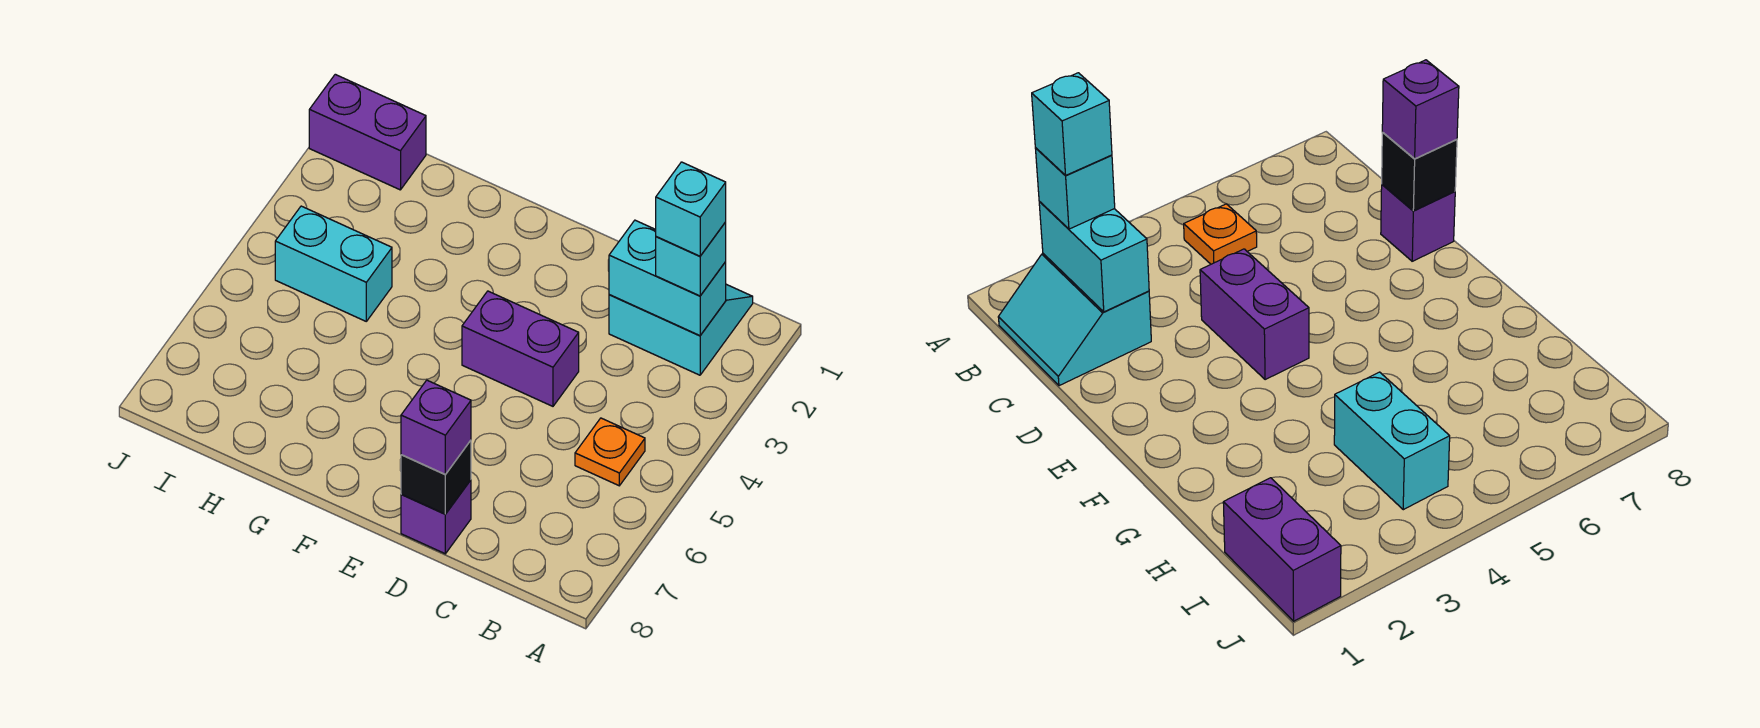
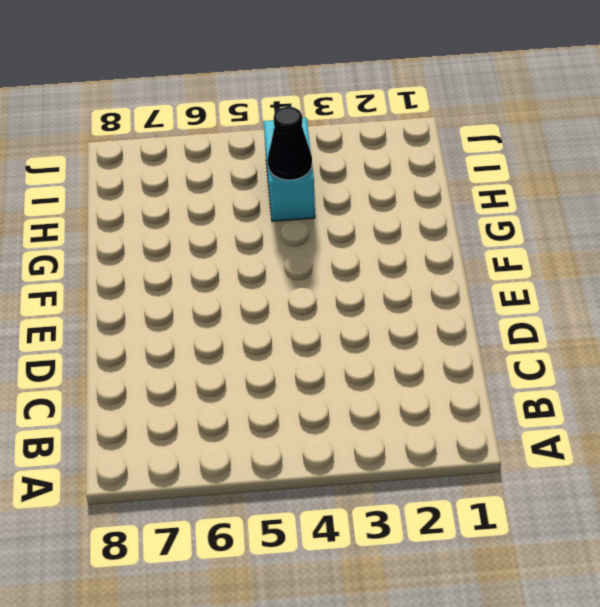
black 1x1 cone [268,107,312,180] -> none
none -> cyan 2x2 slope [609,284,753,375]
none -> orange 1x1 plate [575,418,645,486]

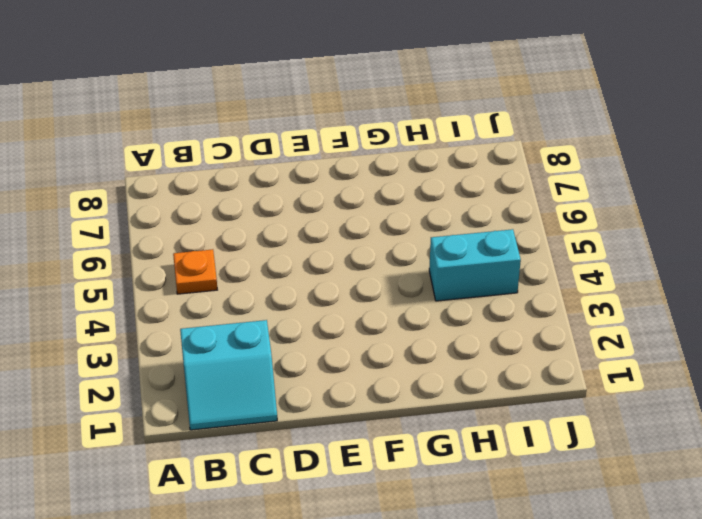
none -> purple 1x2 brick [462,291,579,406]
none -> purple 1x1 brick [401,480,471,554]

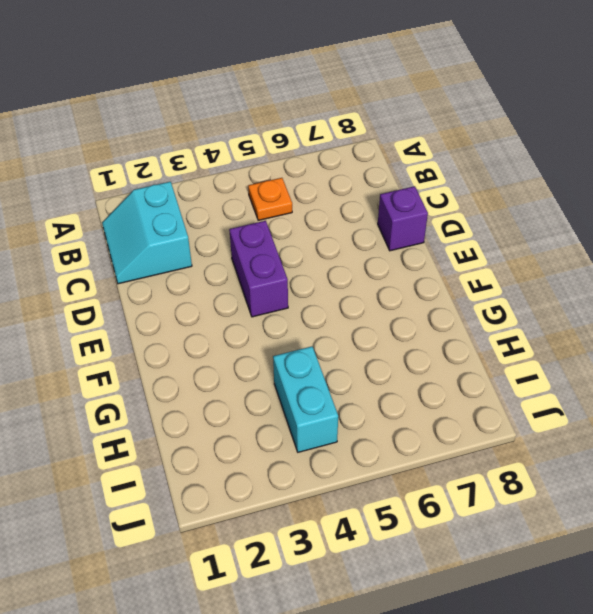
none -> purple 1x2 brick [309,74,426,190]
none -> cyan 1x2 brick [609,220,726,336]

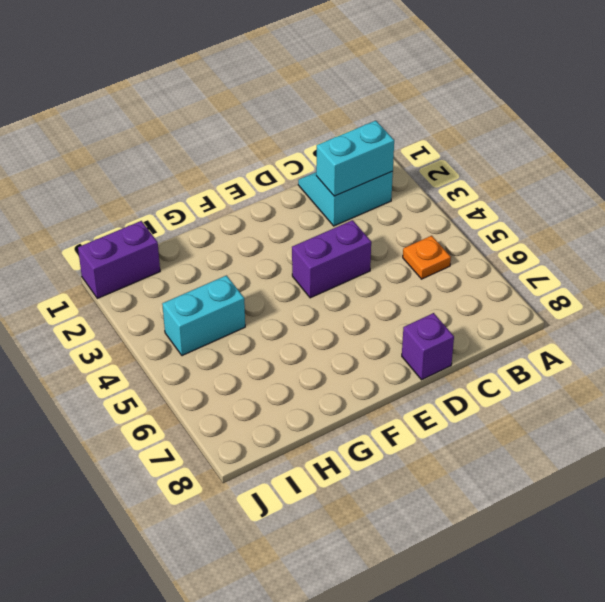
none -> black 1x1 brick [401,440,471,514]
none -> cyan 1x1 brick [656,222,726,296]

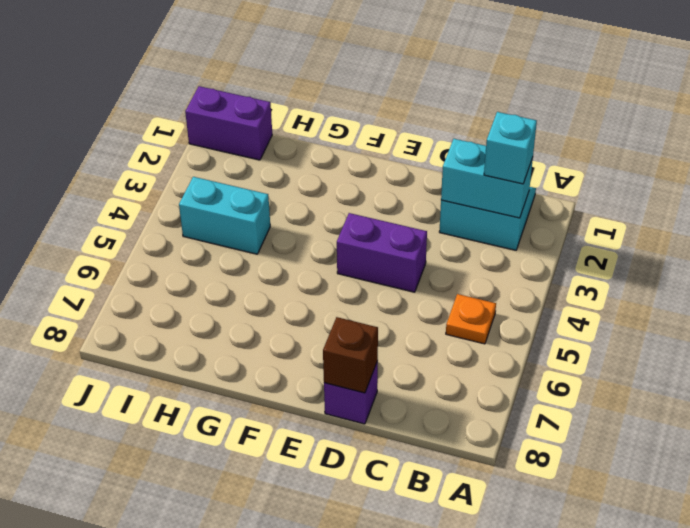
brown 1x1 brick [323,317,378,393] -> black 1x1 brick [401,440,471,514]
none -> purple 1x1 brick [401,380,471,474]
none -> cyan 1x1 brick [656,162,726,256]

